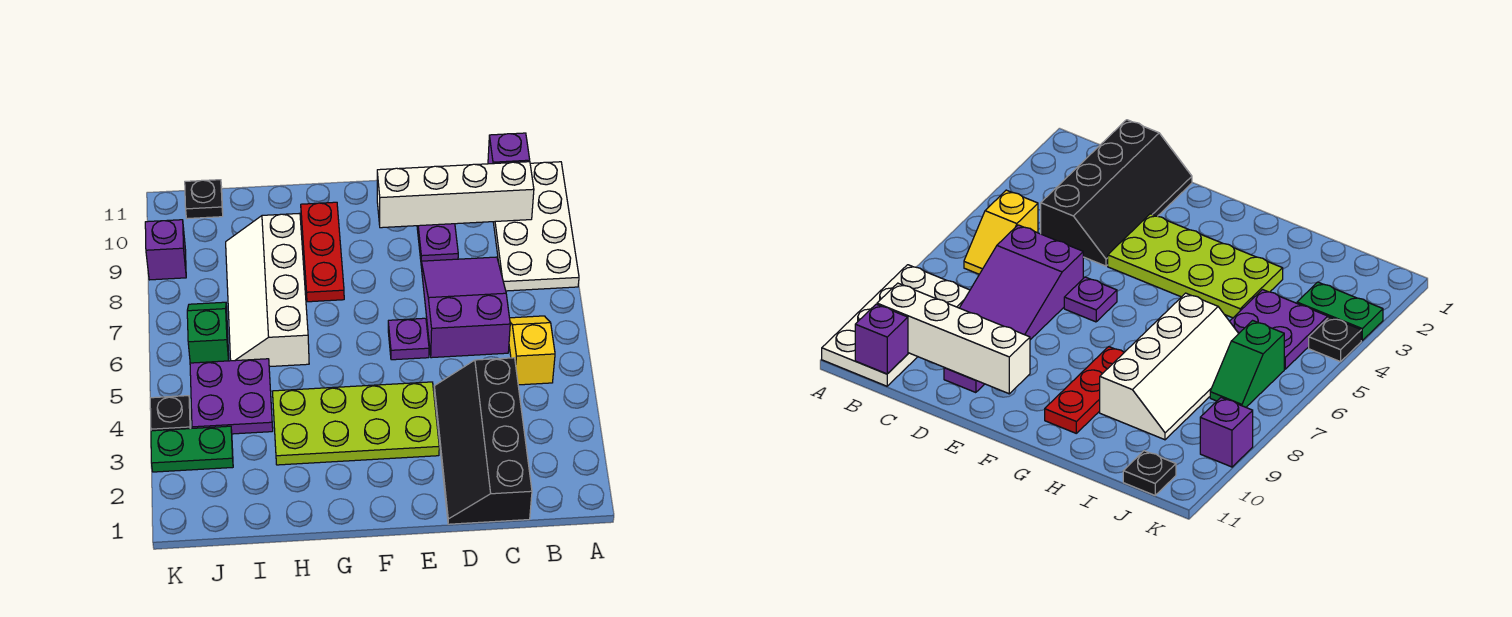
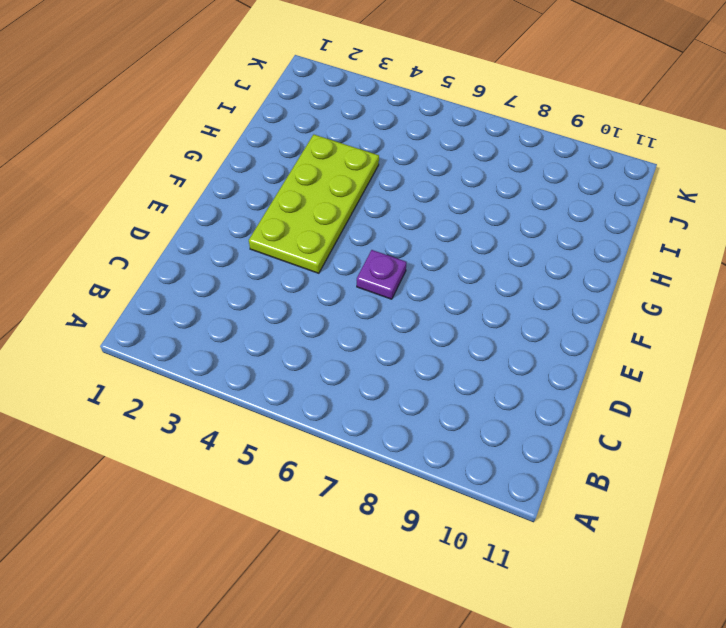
none -> white 2x4 plate [493,162,579,291]
none -> yellow 1x2 slope [509,316,555,385]
none -> black 2x4 slope [434,358,532,524]

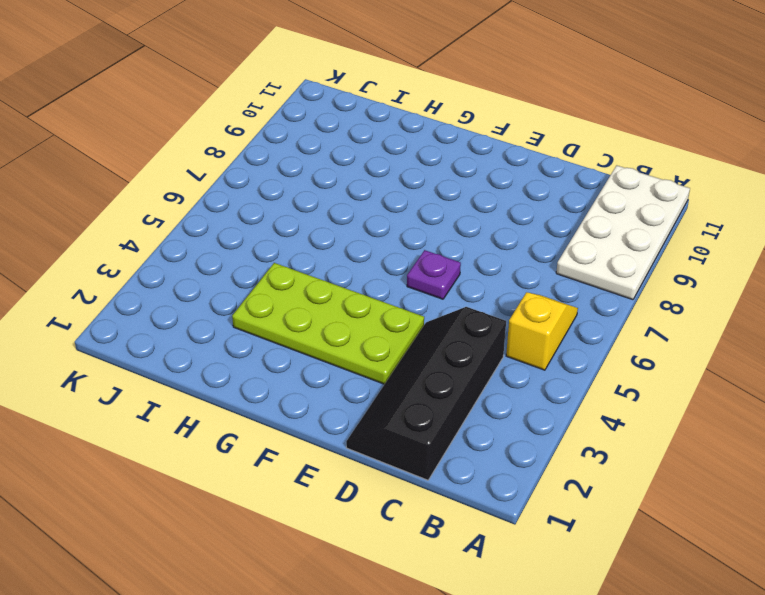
none -> purple 2x3 slope [421,257,510,358]
none -> purple 1x2 plate [417,224,458,261]
none -> red 1x3 plate [301,202,344,302]

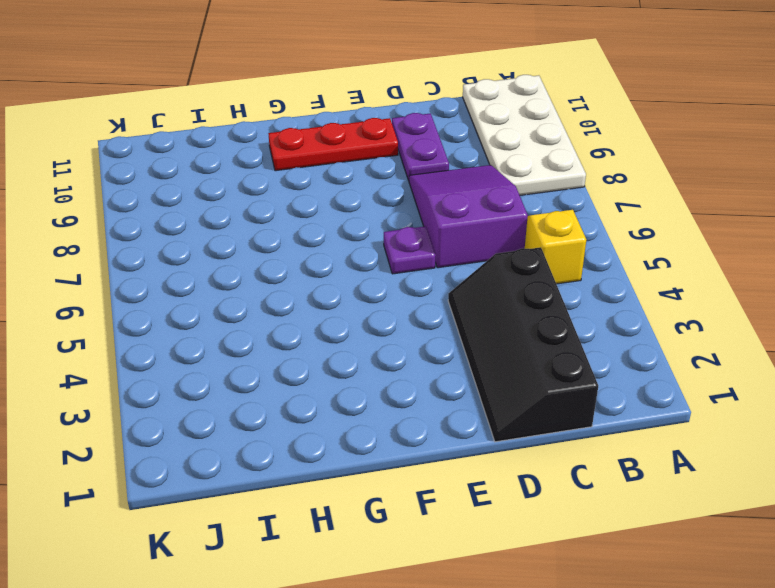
red 1x3 plate [268,118,398,171] -> red 1x3 plate turned to [301,202,344,302]
none -> lime 2x4 plate [272,382,439,465]
none -> white 2x4 slope [226,213,309,367]
none -> purple 2x2 plate [190,359,273,434]

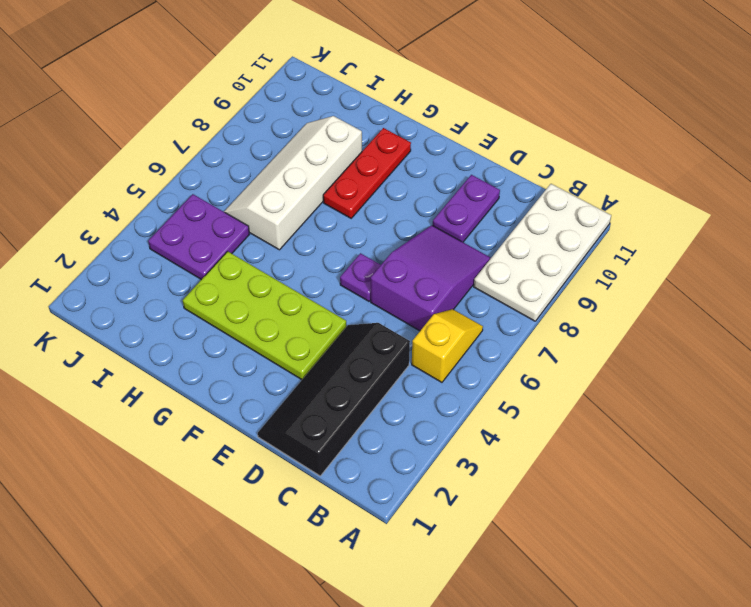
none -> green 1x2 plate [151,426,233,472]
none -> green 1x2 slope [187,302,229,363]
none -> black 1x1 plate [185,180,223,219]

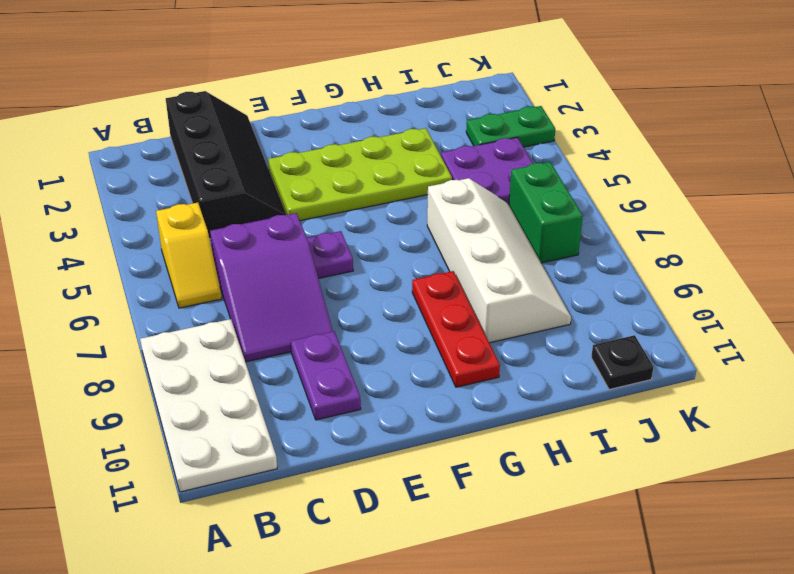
green 1x2 brick [509,162,583,263] -> green 1x2 slope [187,302,229,363]
none -> black 1x1 plate [150,396,191,431]
none -> purple 1x1 brick [145,220,186,280]
none -> white 1x4 brick [377,162,534,228]

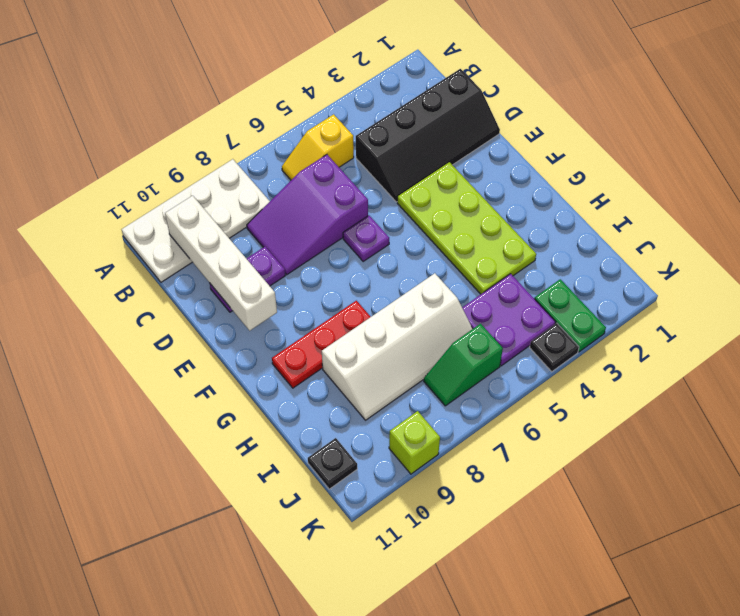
lime 1x1 brick [389,411,440,474] -> purple 1x1 brick [145,220,186,280]
none -> purple 1x1 brick [488,133,530,164]

